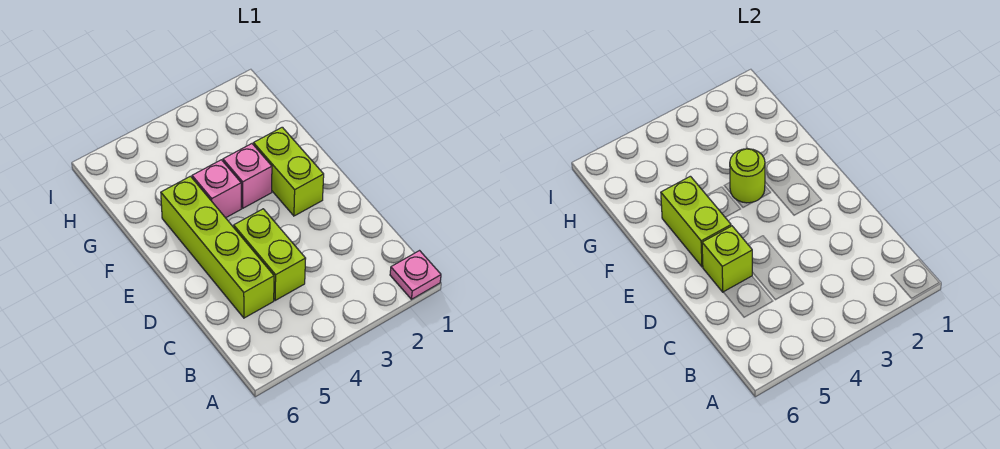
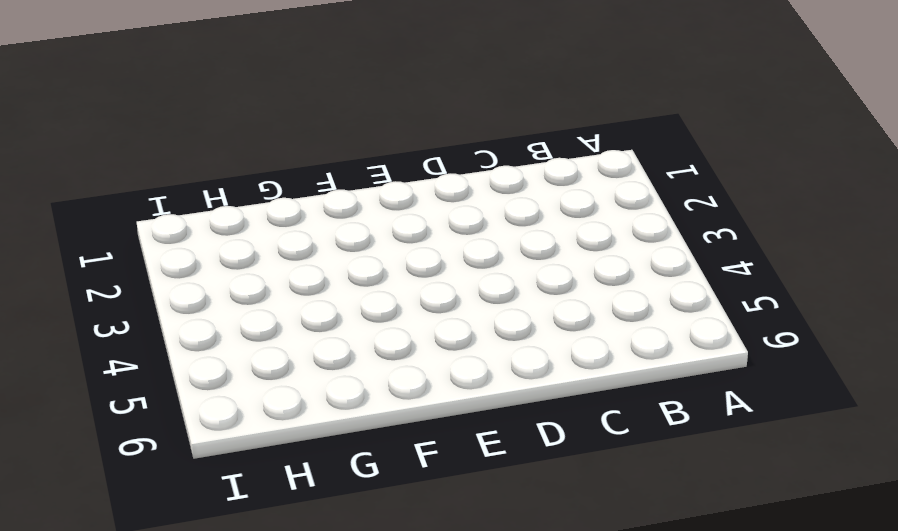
none -> pink 1x1 plate [390,251,441,299]
none -> lime 1x2 brick [234,209,306,300]

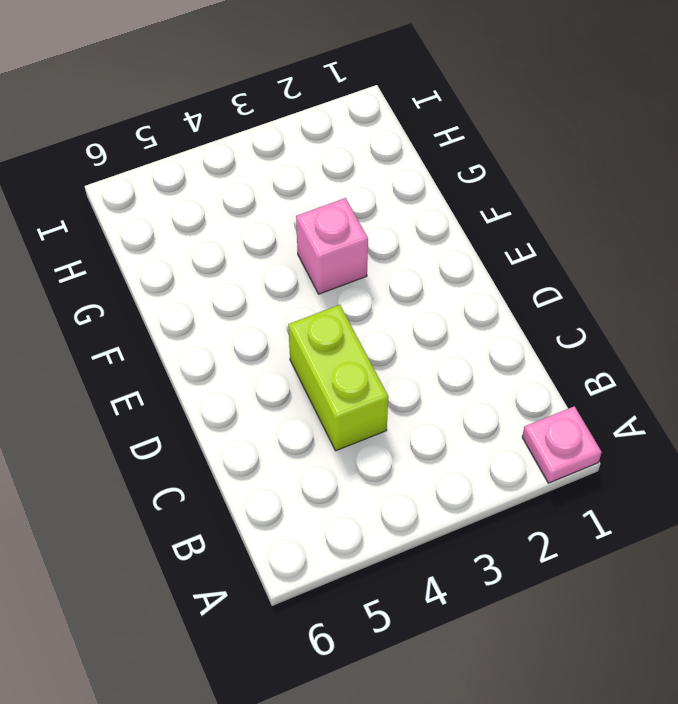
none -> lime 1x4 brick [161,176,274,318]
none -> lime 1x2 brick [253,127,324,216]

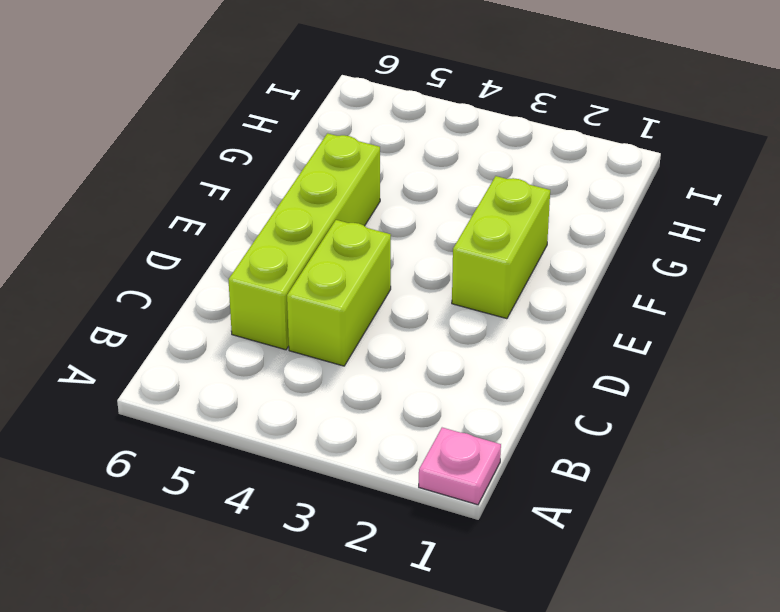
none -> pink 1x1 brick [223,144,272,208]
none -> pink 1x1 brick [192,160,241,218]

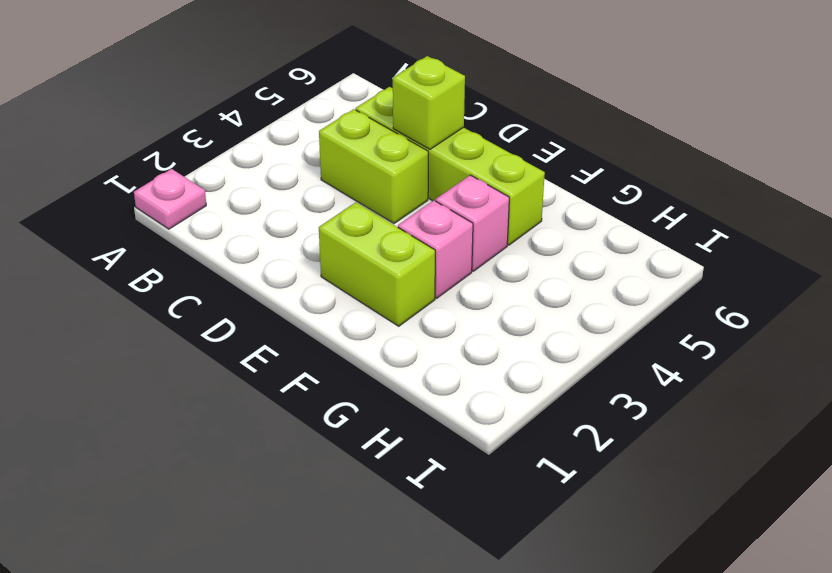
none -> lime 1x2 brick [661,176,731,267]
none -> lime 1x1 round brick [730,149,765,203]

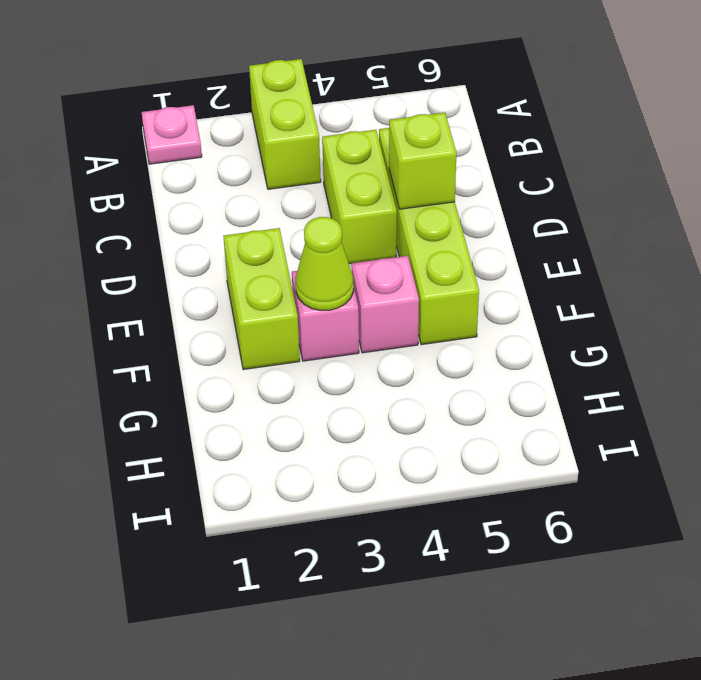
lime 1x2 brick [249,59,321,189] -> lime 1x2 brick moved to [661,176,731,267]
lime 1x1 cone [296,217,354,310] -> lime 1x1 round brick [730,149,765,203]

